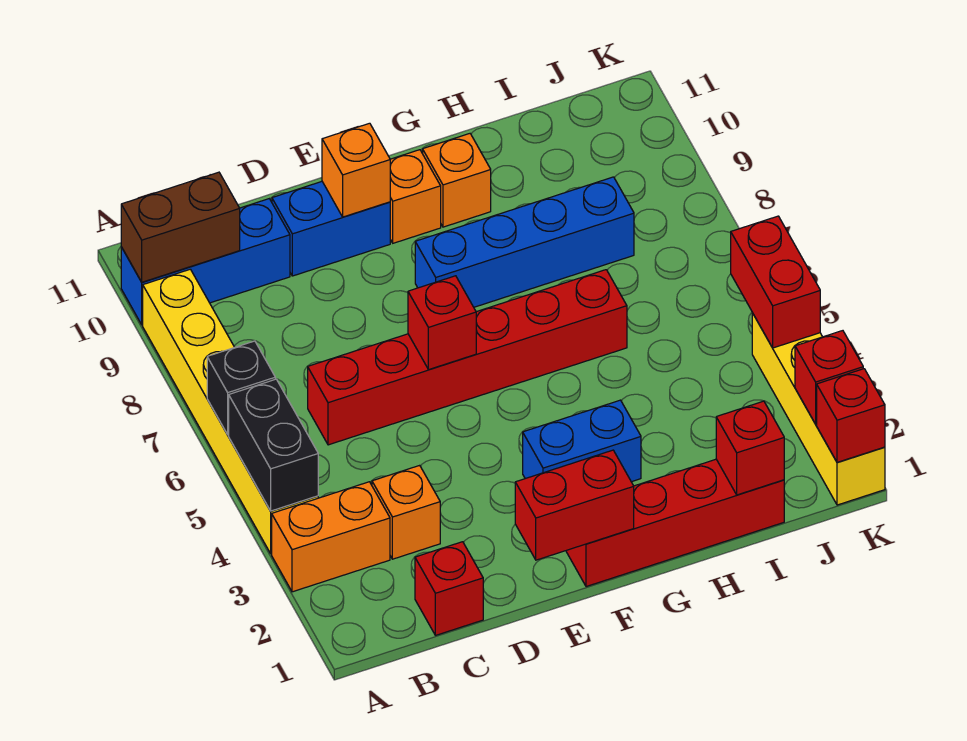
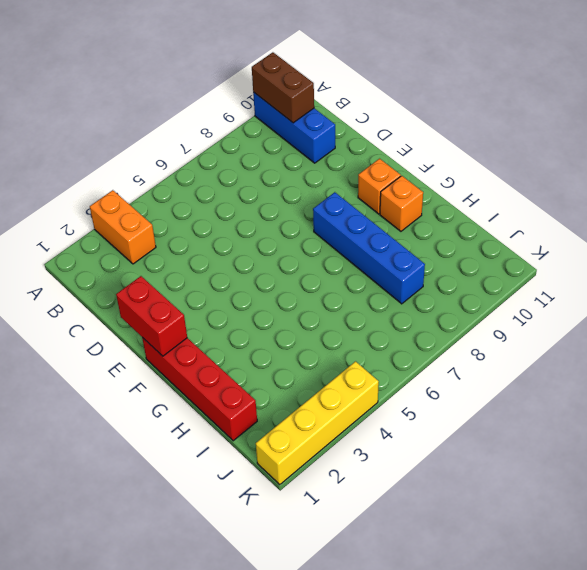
none -> yellow 1x6 brick [143,269,318,554]
none -> red 1x1 brick [415,542,483,635]
none -> orange 1x1 brick [372,465,440,559]

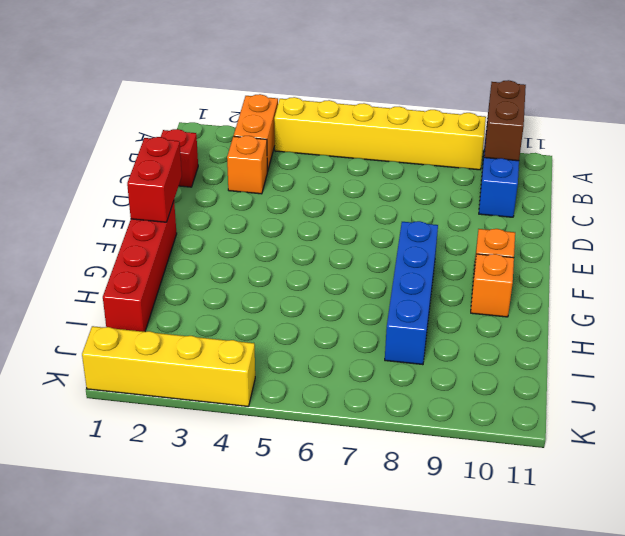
none -> red 1x6 brick [308,270,627,445]
none -> blue 1x2 brick [272,181,390,276]
none -> blue 1x2 brick [523,400,641,482]

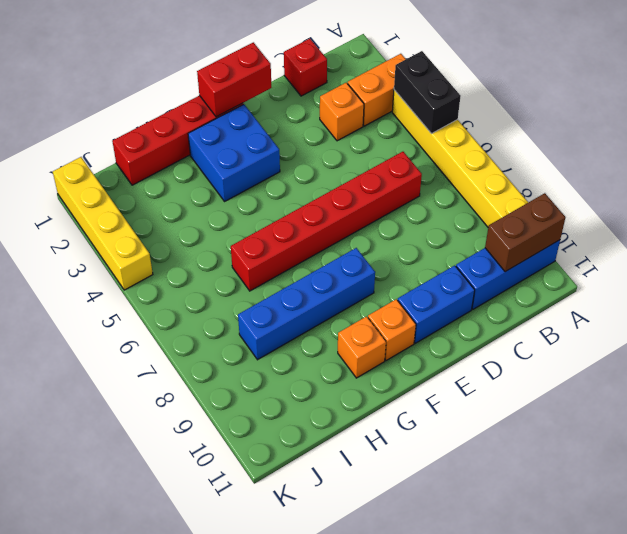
blue 2x2 brick [188,104,280,201] -> blue 1x2 brick [523,400,641,482]
none -> black 1x1 brick [207,341,275,435]
none -> red 1x1 brick [408,276,476,370]
none -> orange 1x1 brick [322,123,390,217]

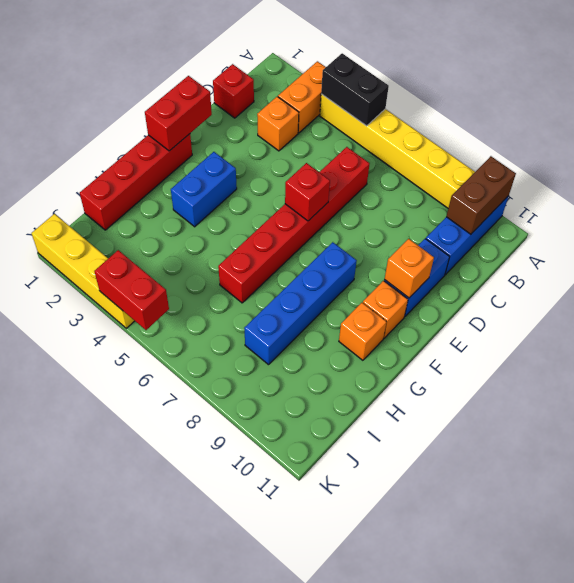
none -> black 1x1 brick [207,341,275,435]
none -> red 1x1 brick [716,401,784,495]
none -> red 1x1 brick [817,369,885,462]

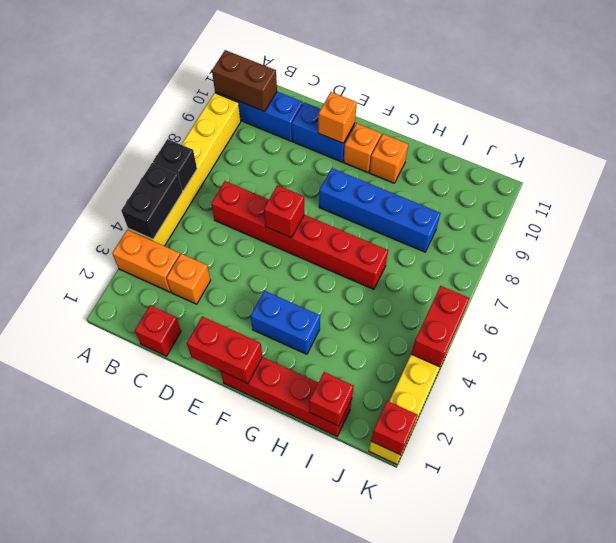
none -> red 1x1 brick [795,331,863,424]

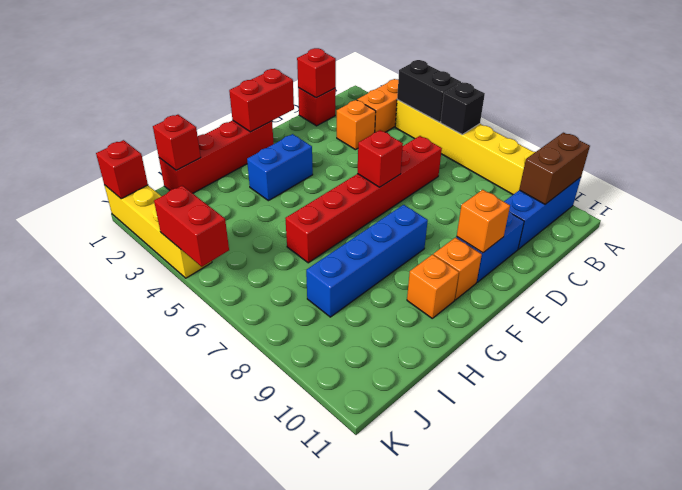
red 1x1 brick [297,48,336,98] -> red 1x1 brick moved to [795,331,863,424]

